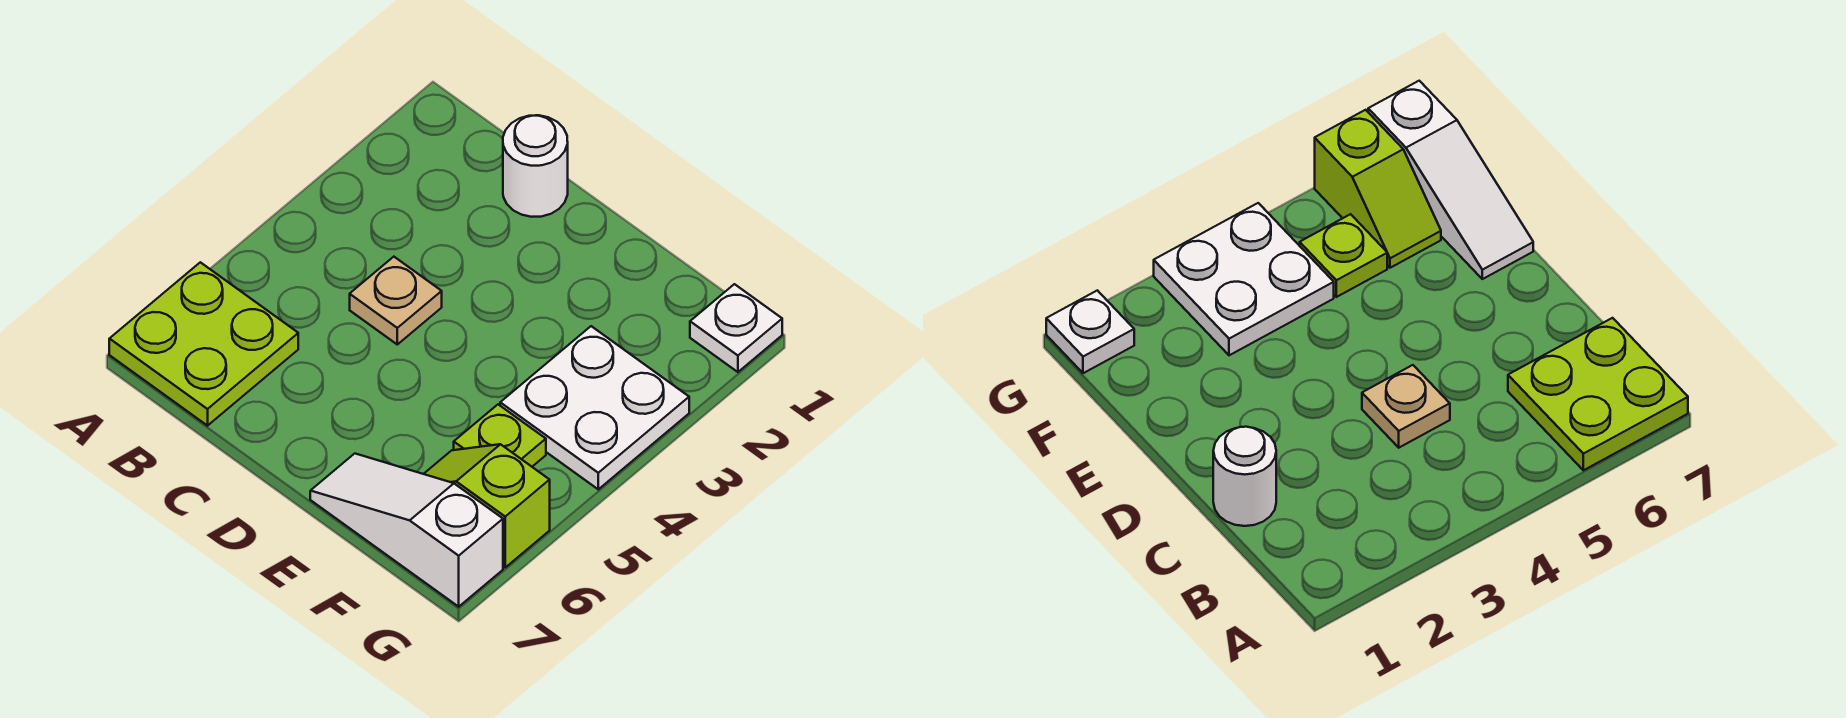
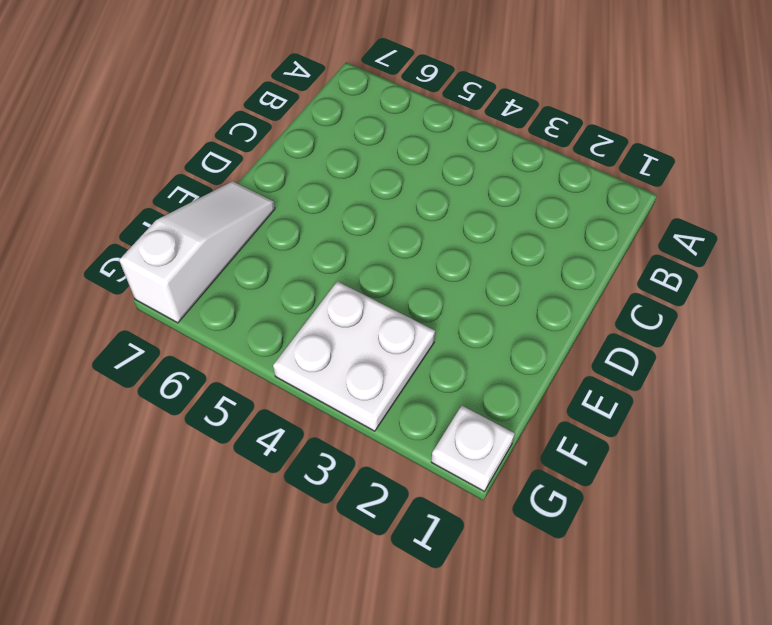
none -> lime 2x2 plate [109,262,298,426]
none -> white 1x1 round brick [503,115,568,217]

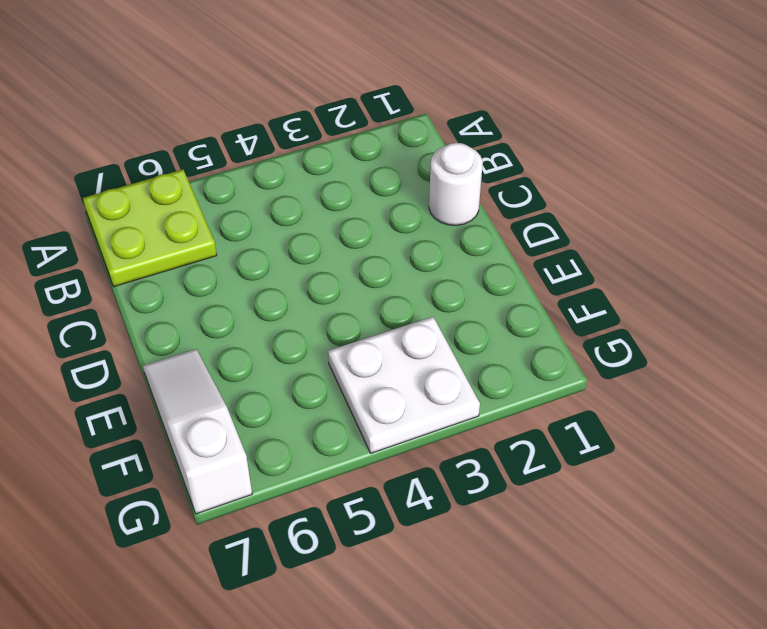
none -> tan 1x1 plate [350,257,442,344]
none -> lime 1x1 plate [454,404,546,467]

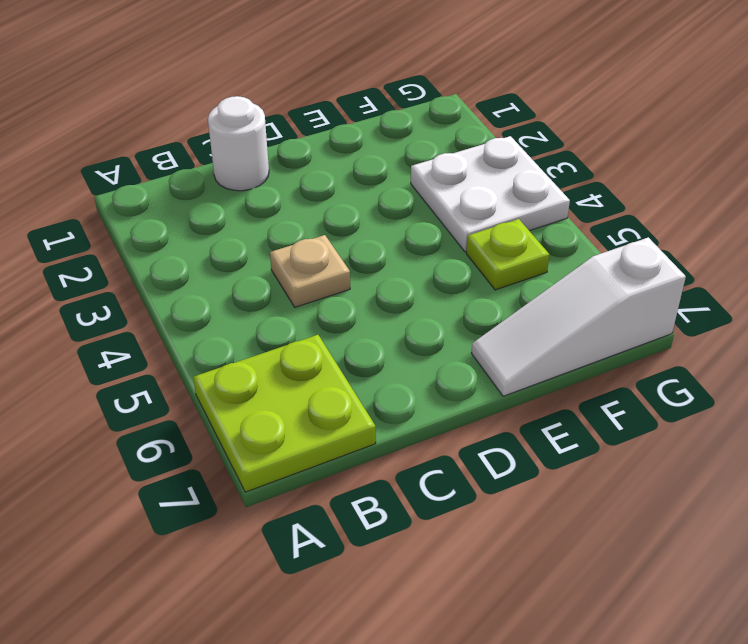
none -> lime 1x2 slope [424,444,550,567]
none -> white 1x1 plate [690,284,782,372]

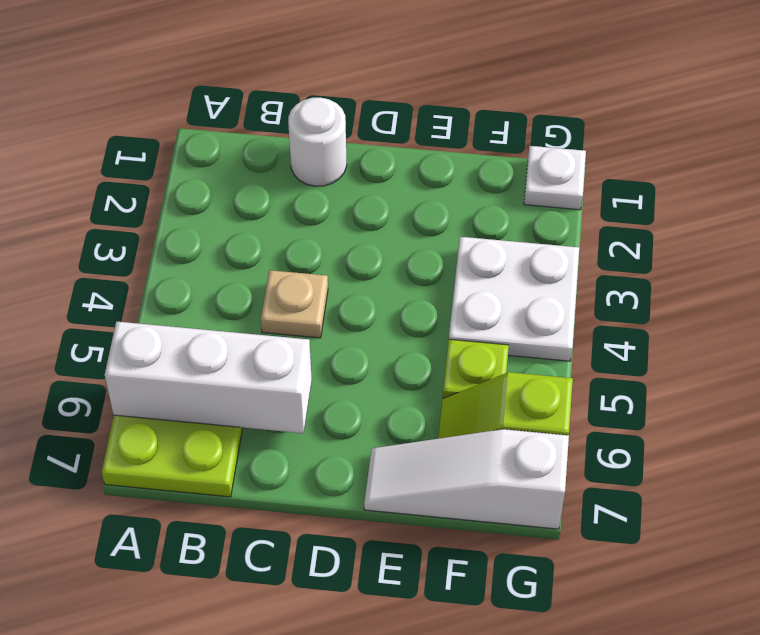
white 1x3 brick [105,321,312,433] -> none

